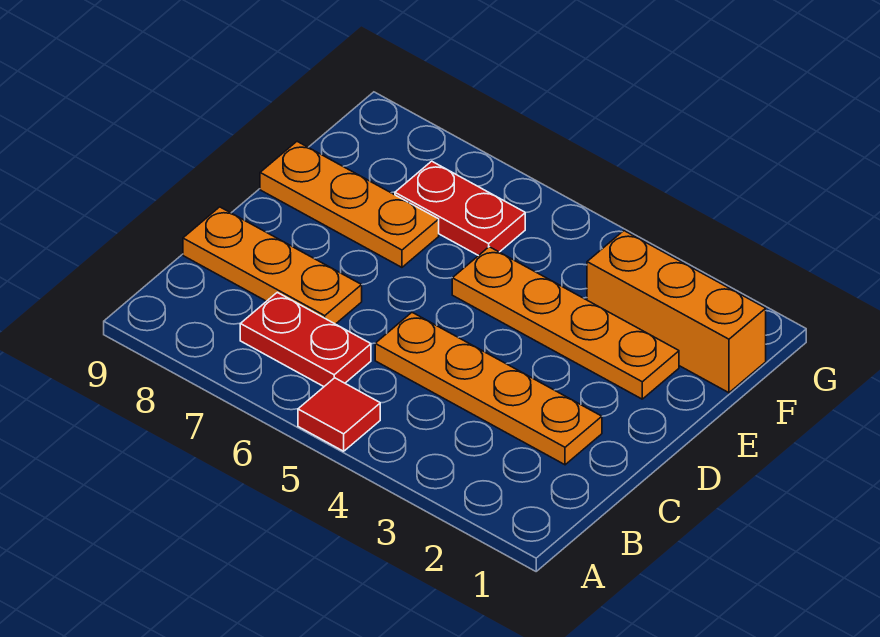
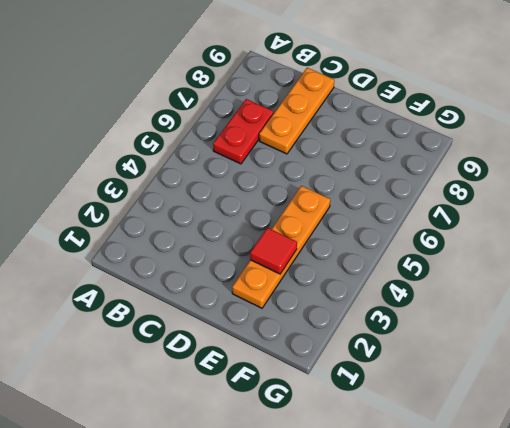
red 1x1 tile [250,228,297,274] -> red 1x1 tile moved to [298,378,380,451]
none -> orange 1x4 plate [375,312,602,465]
none -> orange 1x3 plate [260,142,439,267]

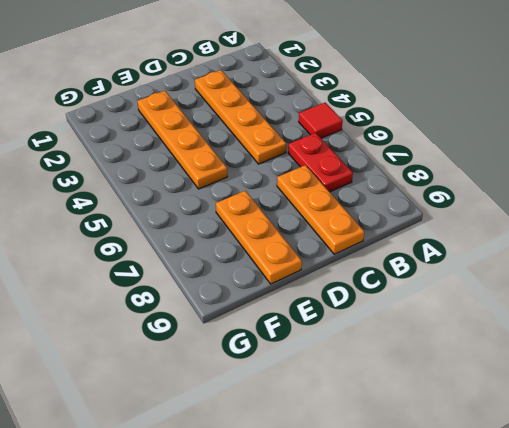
none -> orange 1x3 brick [587,231,766,393]
none -> red 1x2 plate [395,161,525,256]

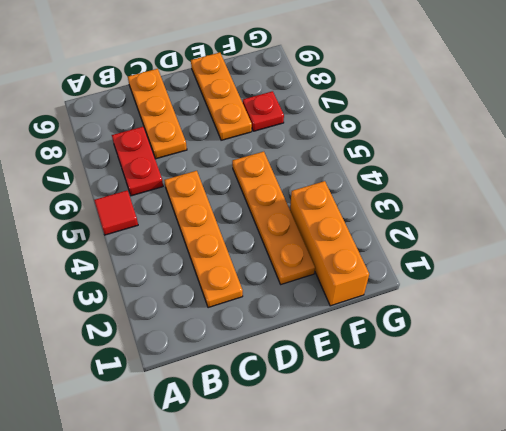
red 1x1 plate [243,91,284,131] -> red 1x2 plate [395,161,525,256]

